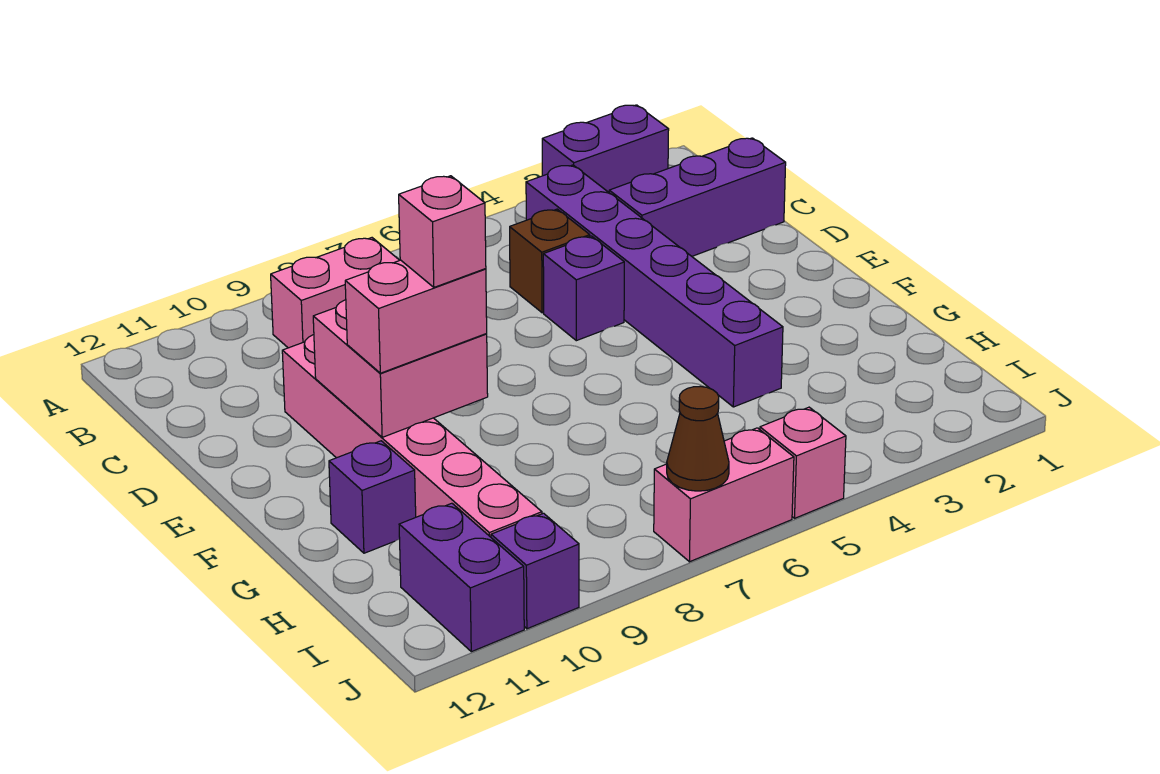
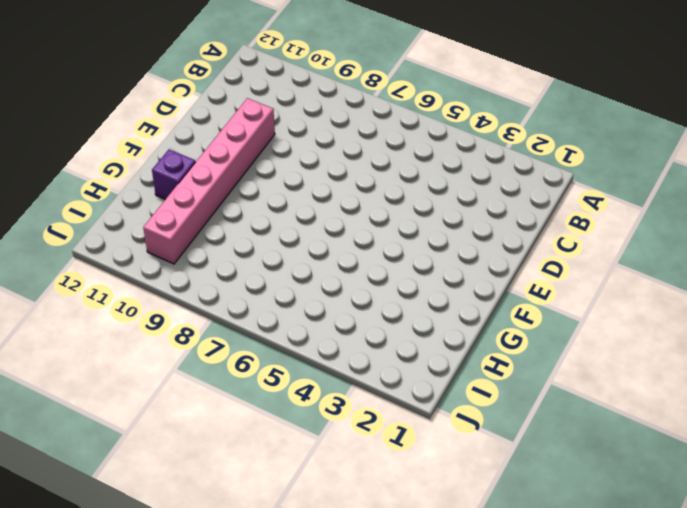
none -> purple 1x2 brick [542,105,669,192]
none -> purple 1x6 brick [526,165,783,407]
none -> pink 1x2 brick [271,238,400,348]

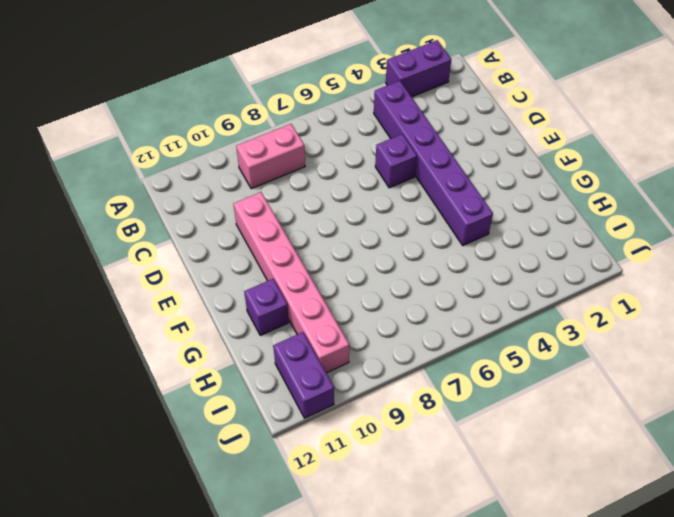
none -> purple 1x3 brick [609,138,786,256]
none -> brown 1x1 brick [510,209,590,313]
none -> pink 1x1 brick [760,407,846,518]

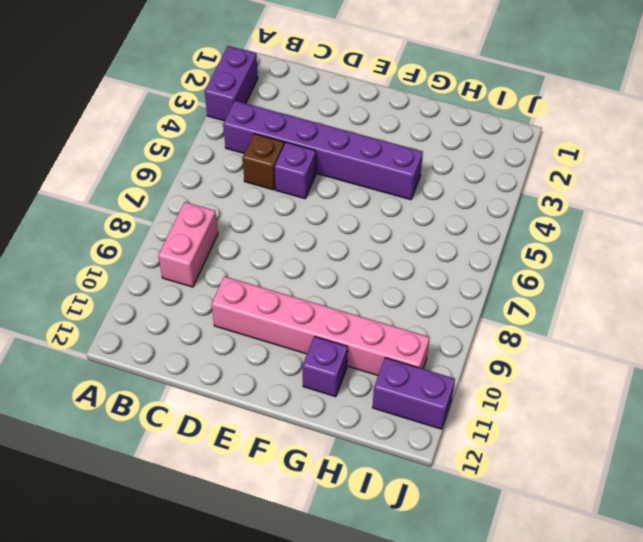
none -> purple 1x3 brick [609,138,786,256]
none -> pink 1x1 brick [760,407,846,518]
none -> pink 1x2 brick [654,428,794,562]

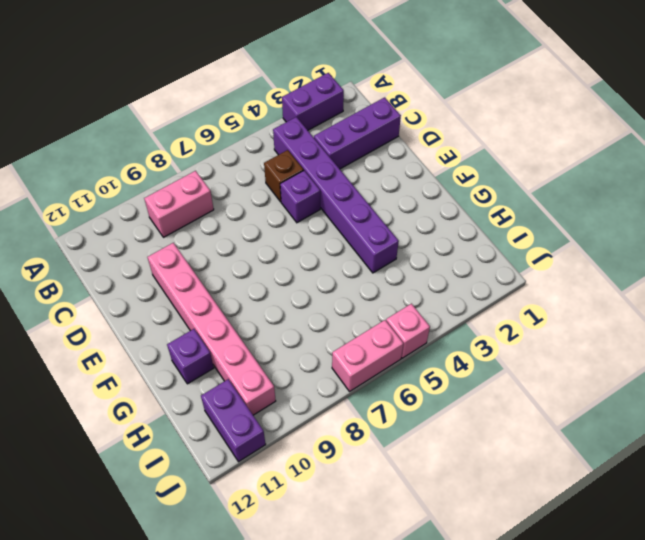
none -> purple 1x1 brick [491,513,579,629]
none -> pink 2x2 brick [313,300,488,437]
none -> brown 1x1 cone [667,386,729,491]

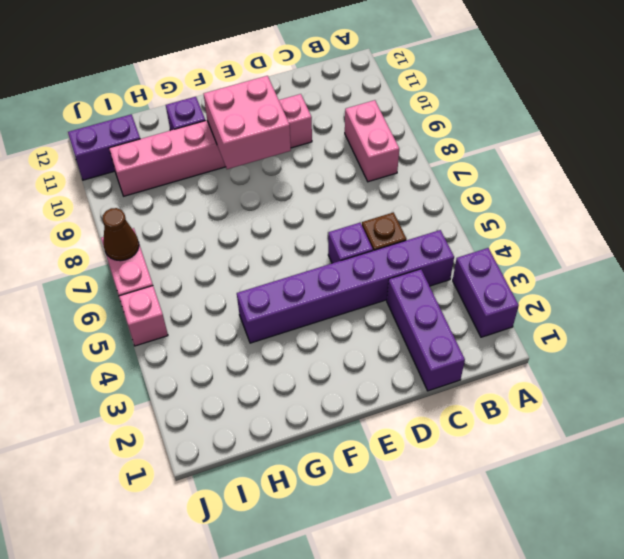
none -> purple 1x1 brick [491,513,579,629]
none -> pink 1x2 brick [345,260,487,373]
none -> pink 1x1 brick [399,176,486,287]

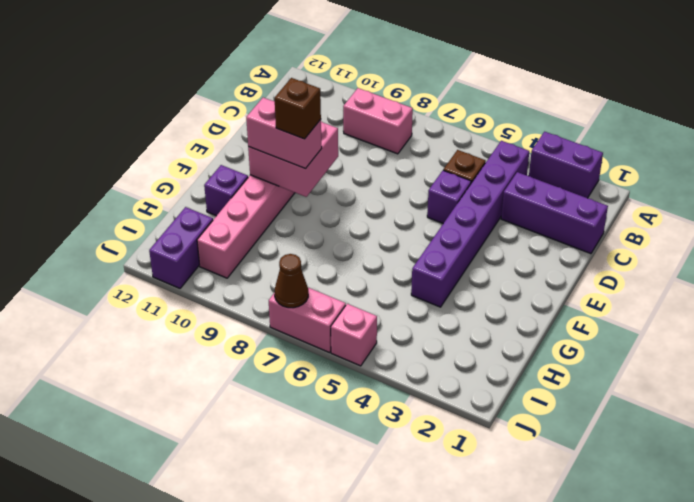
brown 1x1 brick [275,78,321,139] -> pink 1x1 brick [399,176,486,287]
none -> purple 1x1 brick [491,513,579,629]

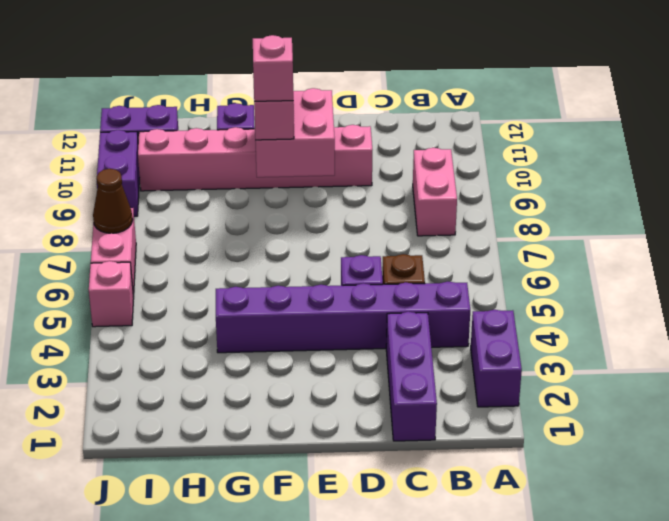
purple 1x2 brick [97,130,140,216] -> purple 1x1 brick [491,513,579,629]

